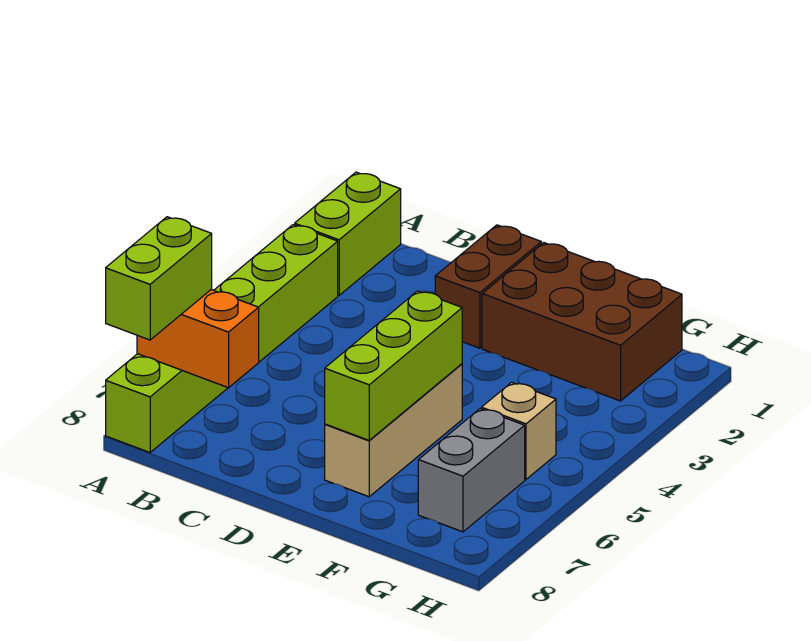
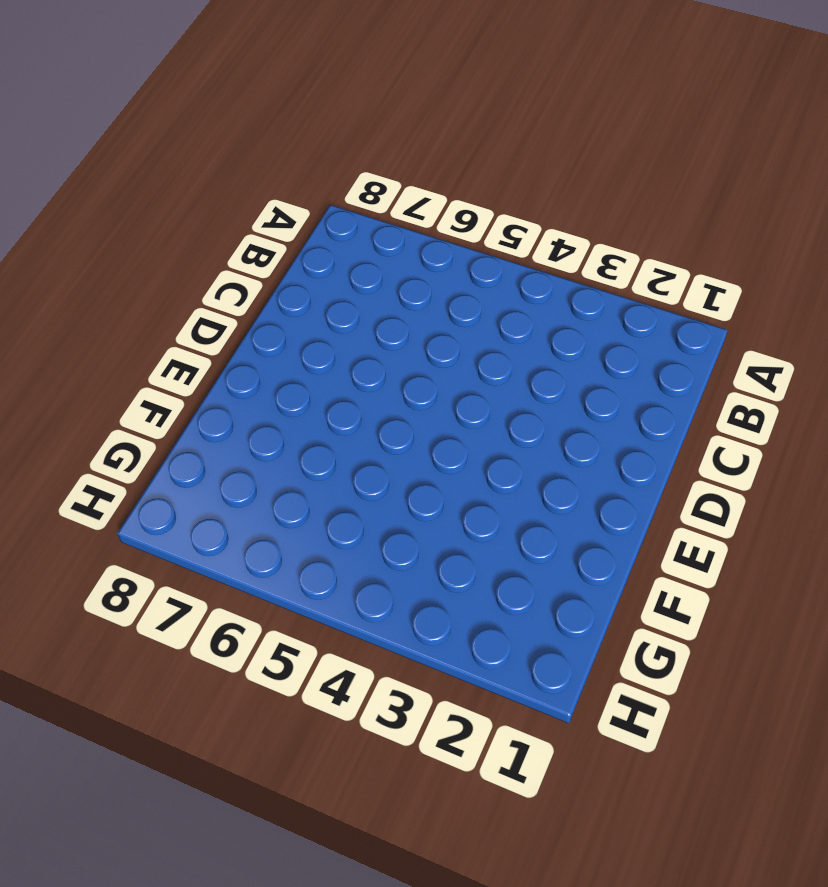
none -> lime 1x2 brick [295,172,401,295]
none -> lime 1x6 brick [106,225,338,452]

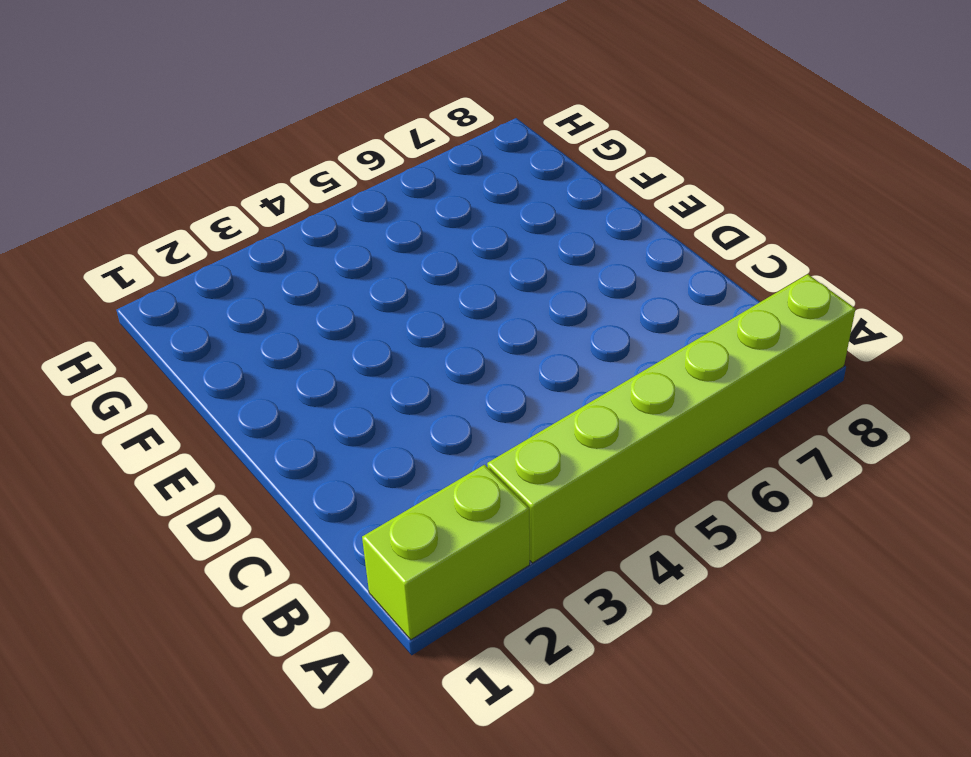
none -> brown 1x2 brick [435,225,541,348]
none -> brown 2x3 brick [482,243,682,401]

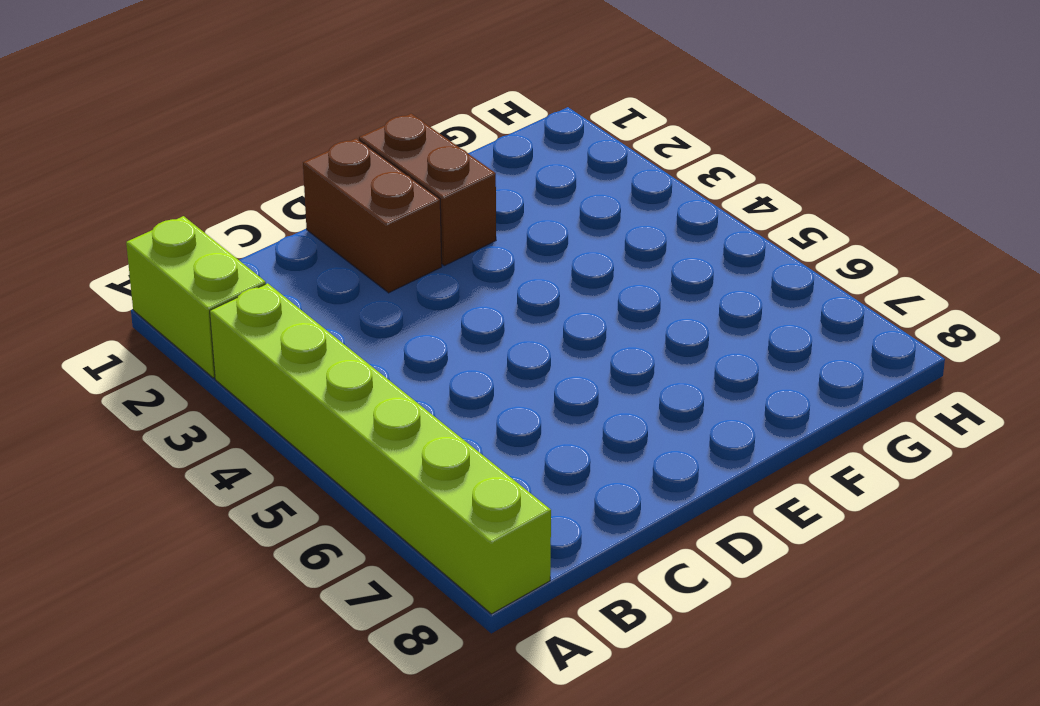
brown 1x2 brick [359,114,496,266] -> brown 2x3 brick [482,243,682,401]
none -> tan 1x3 brick [325,364,462,497]
none -> tan 1x1 brick [481,382,556,479]

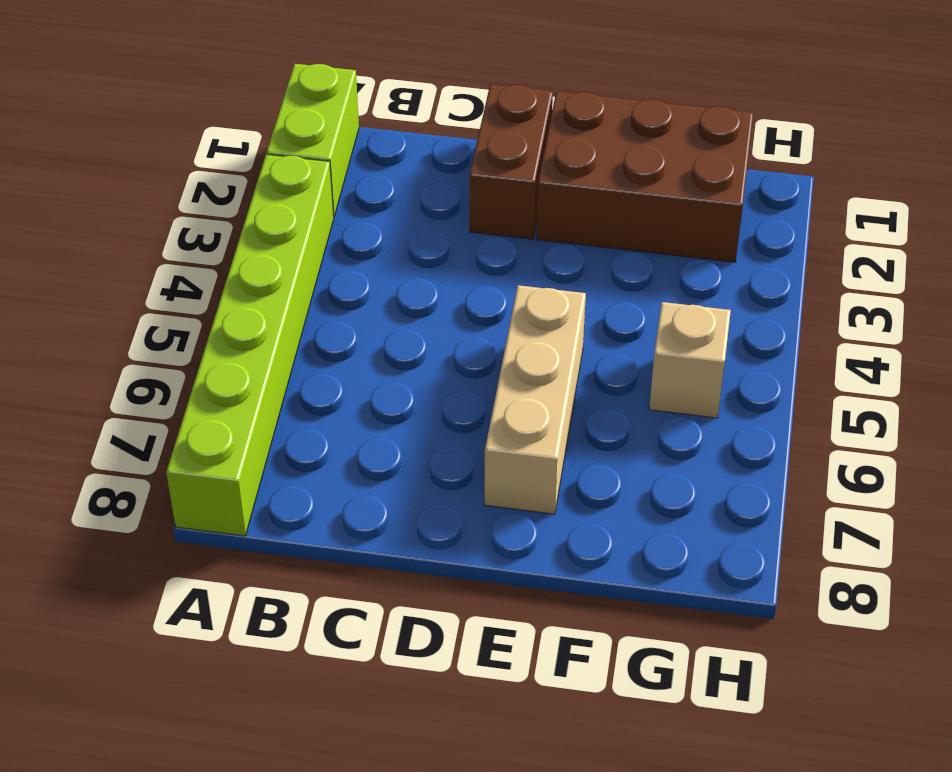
none -> grey 1x2 brick [418,409,525,532]
none -> orange 1x2 brick [137,289,259,388]

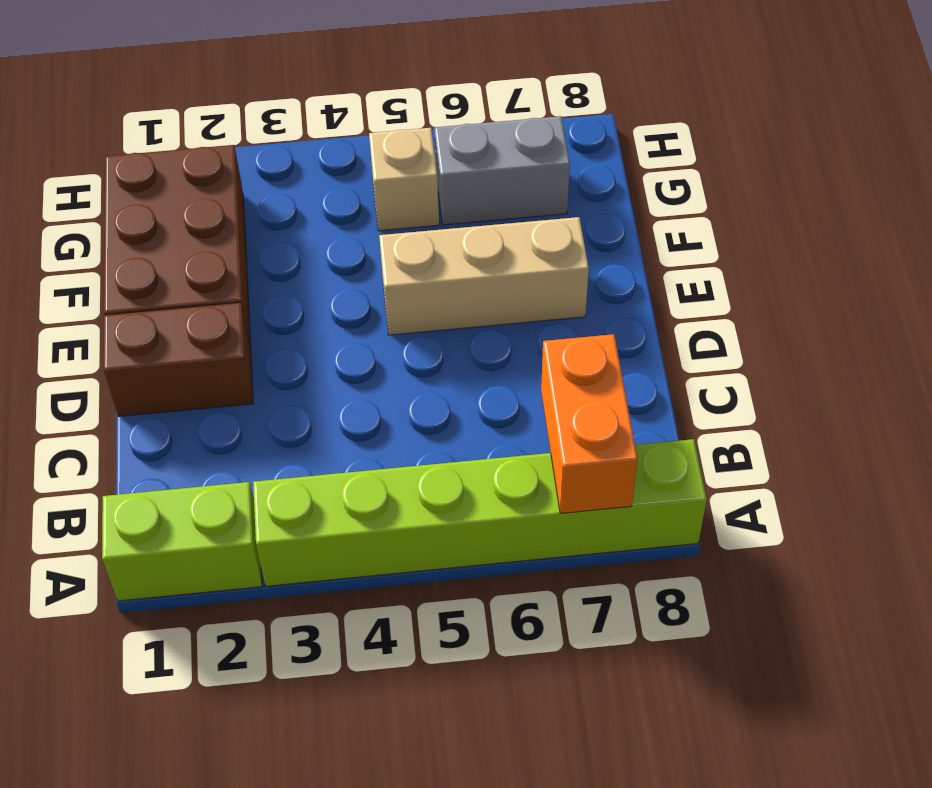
none -> lime 1x3 brick [325,291,462,440]
none -> lime 1x2 brick [106,217,212,340]

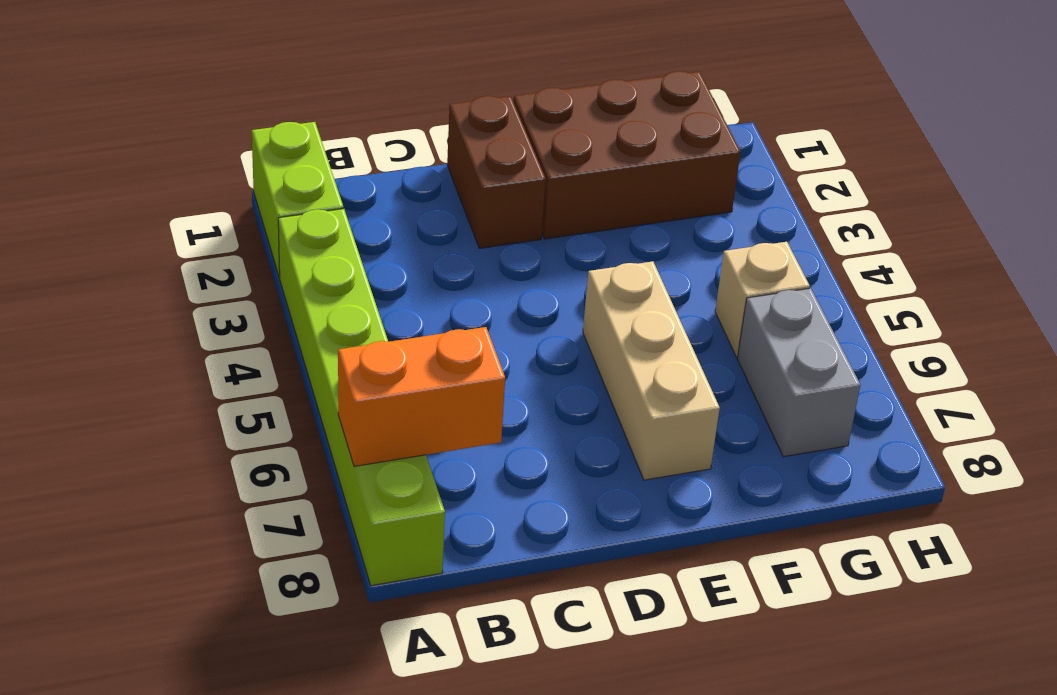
none -> lime 1x3 brick [325,291,462,440]
none -> lime 1x2 brick [106,217,212,340]

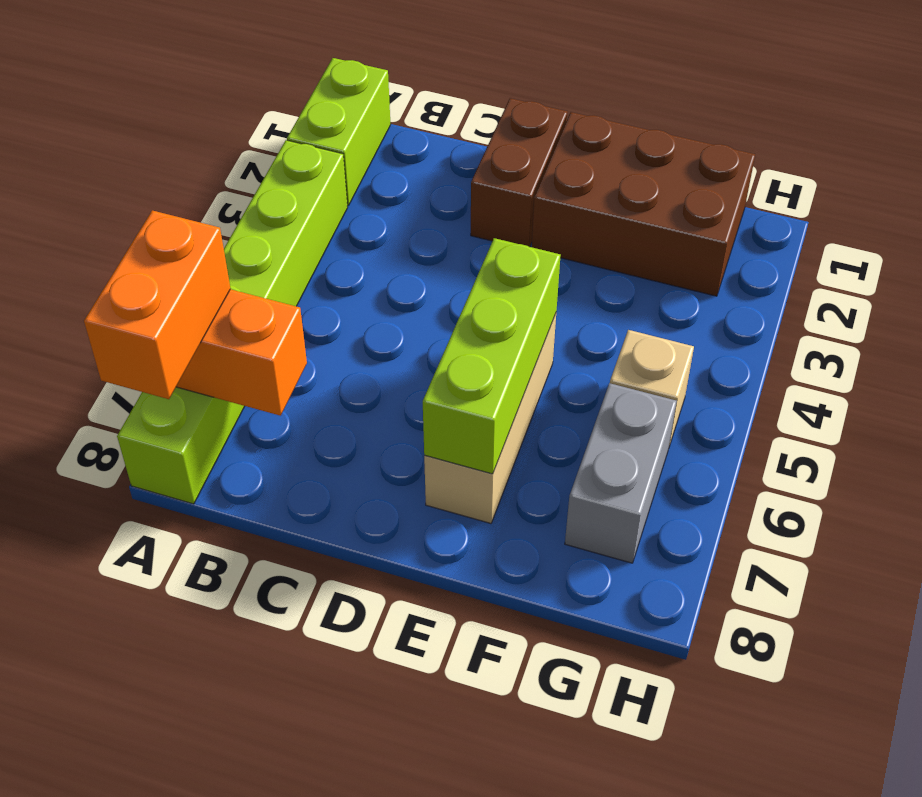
orange 1x2 brick [84,210,230,399] -> lime 1x2 brick [106,217,212,340]

